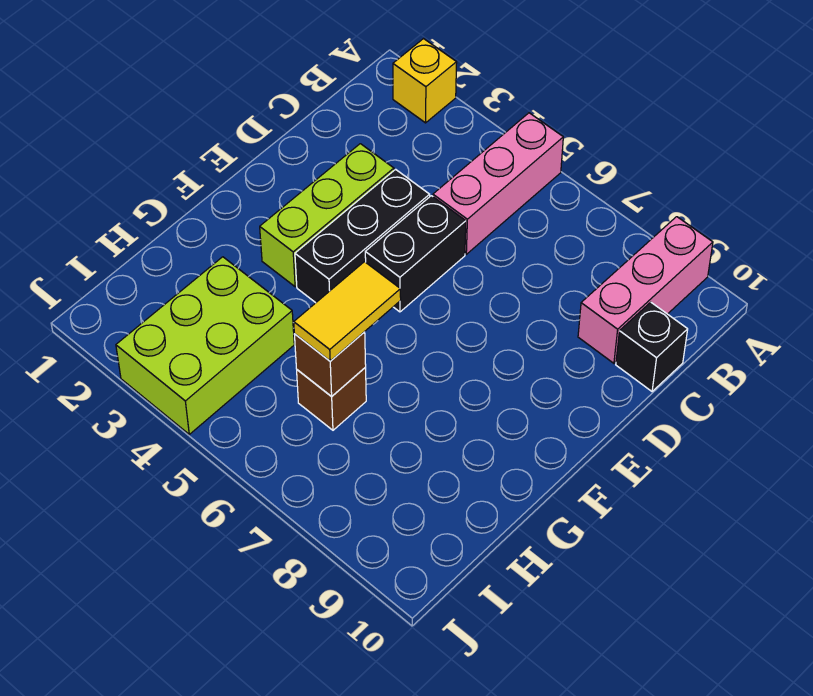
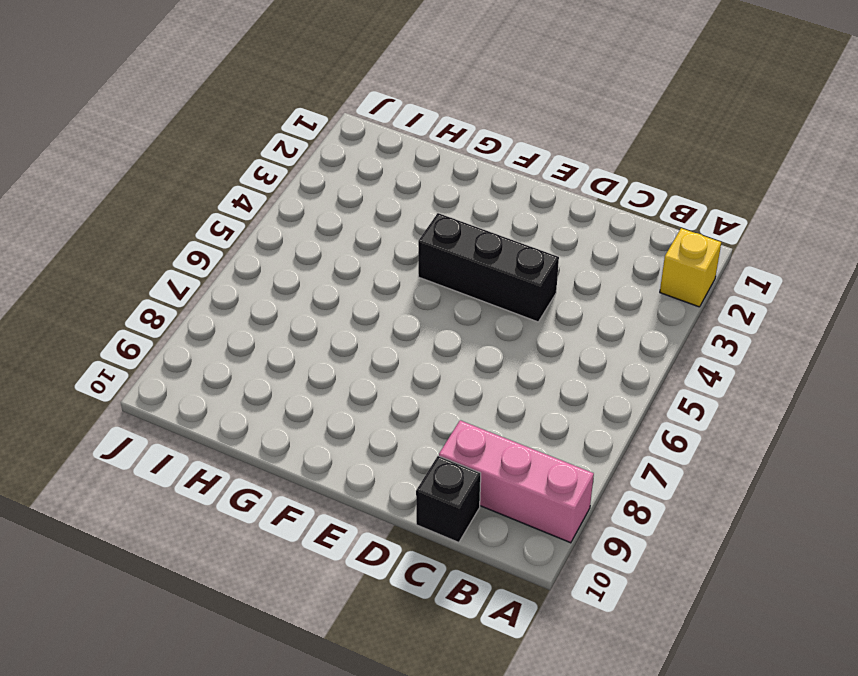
none -> pink 1x3 brick [433,113,563,254]
none -> lime 1x3 brick [260,144,394,287]

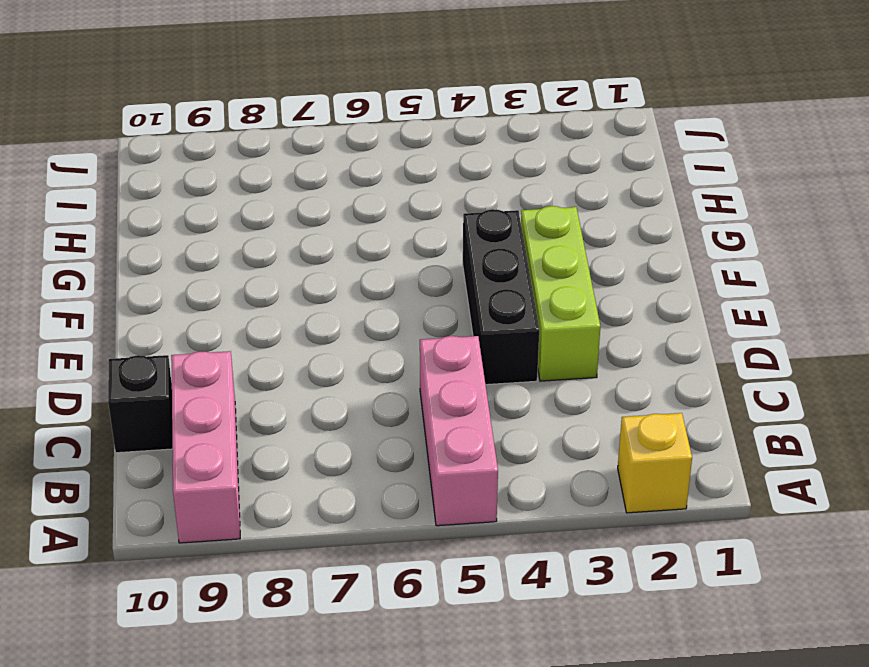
none -> black 1x2 brick [365,196,466,312]
none -> lime 2x3 brick [116,257,294,434]

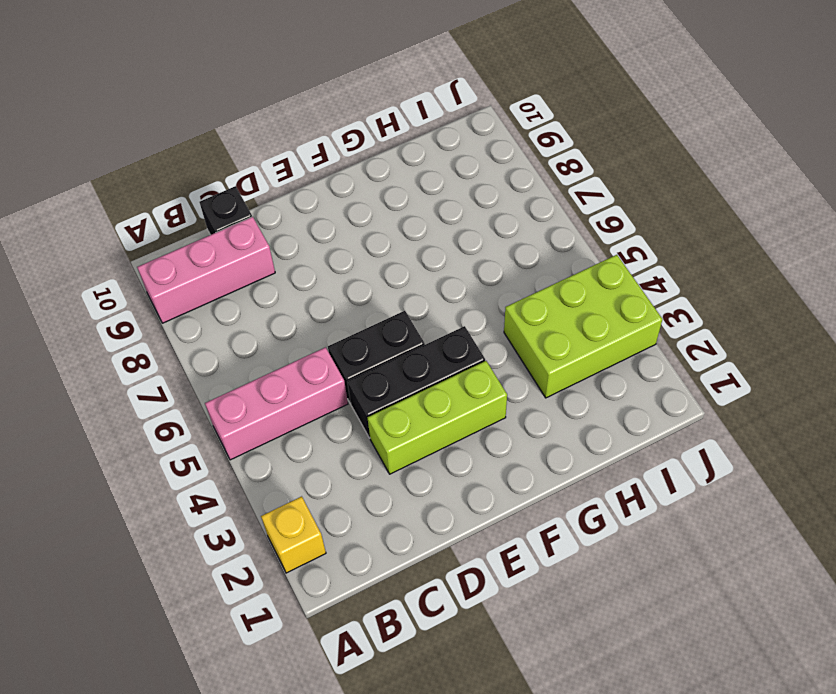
none -> brown 1x1 brick [297,368,366,430]
none -> brown 1x1 brick [294,332,366,396]

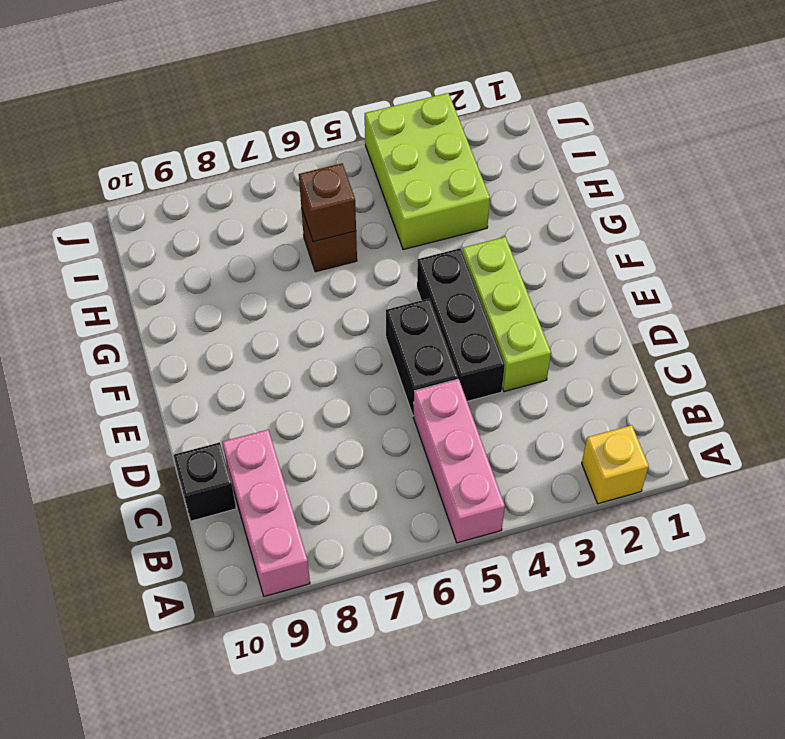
none -> yellow 1x2 tile [294,262,401,361]

